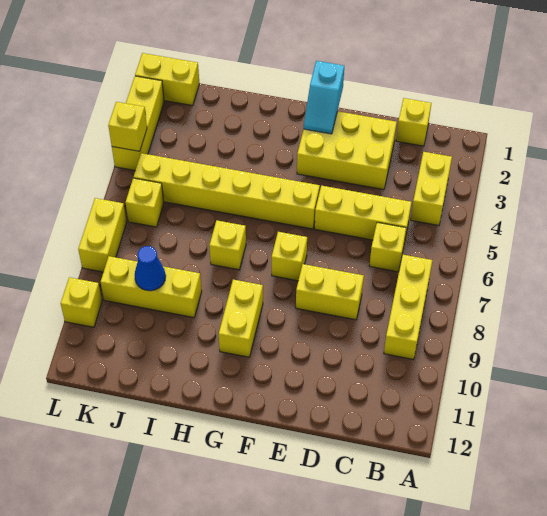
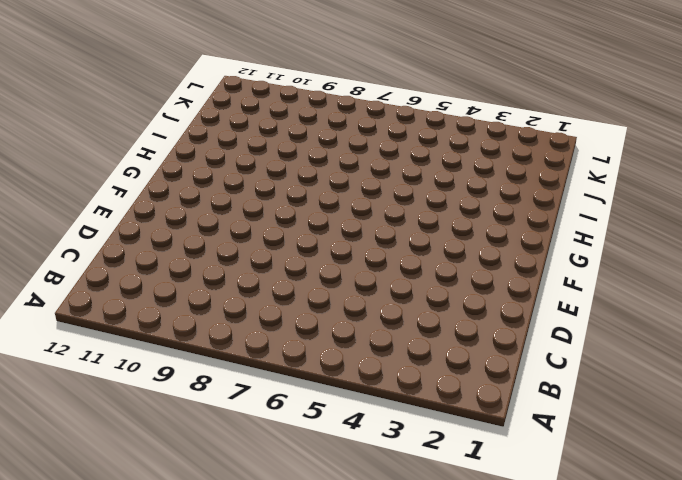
none -> yellow 1x2 brick [411,152,452,225]
none -> yellow 1x3 brick [384,255,432,359]
none -> yellow 1x1 brick [396,98,431,146]

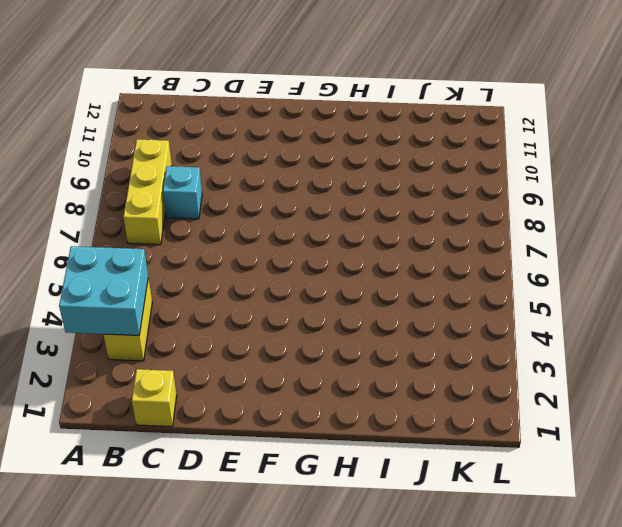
cyan 2x2 brick [59,246,148,335] -> none
cyan 1x1 brick [163,166,202,219] -> none
none -> yellow 1x3 brick [315,186,411,243]
none -> yellow 1x1 brick [370,222,406,272]
none -> yellow 2x3 brick [297,111,397,190]

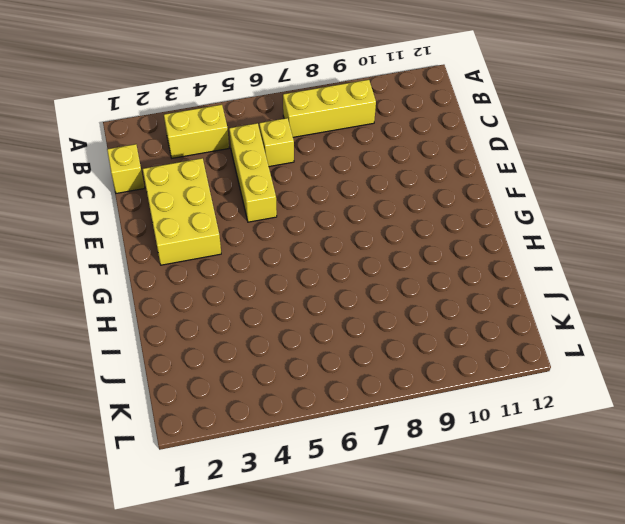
none -> yellow 1x2 brick [296,264,364,320]
none -> yellow 1x6 brick [134,153,320,229]
none -> yellow 1x1 brick [272,232,307,281]

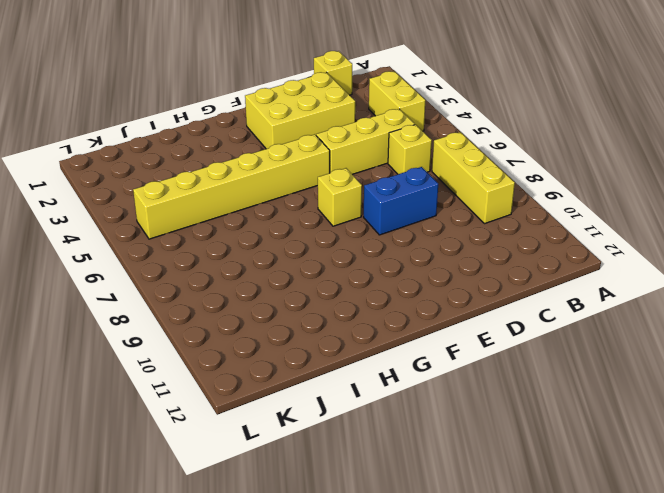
blue 1x2 brick [363,167,438,235] -> yellow 1x2 brick [296,264,364,320]
none -> yellow 1x2 brick [219,280,263,357]
none -> yellow 1x1 brick [209,221,246,270]
none -> yellow 1x3 brick [101,256,202,318]

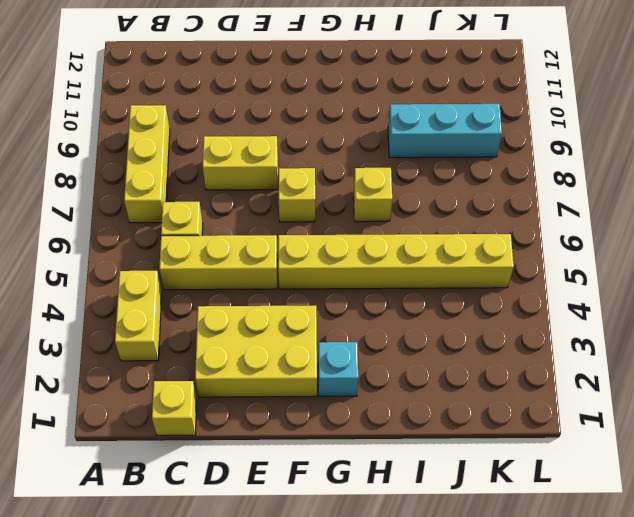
cyan 1x1 brick [318,342,358,396] -> none
cyan 1x3 brick [388,104,502,158] -> yellow 1x3 brick [101,256,202,318]
none -> yellow 1x2 brick [219,280,263,357]
none -> yellow 1x2 brick [135,53,199,106]
none -> yellow 1x1 brick [125,178,164,227]

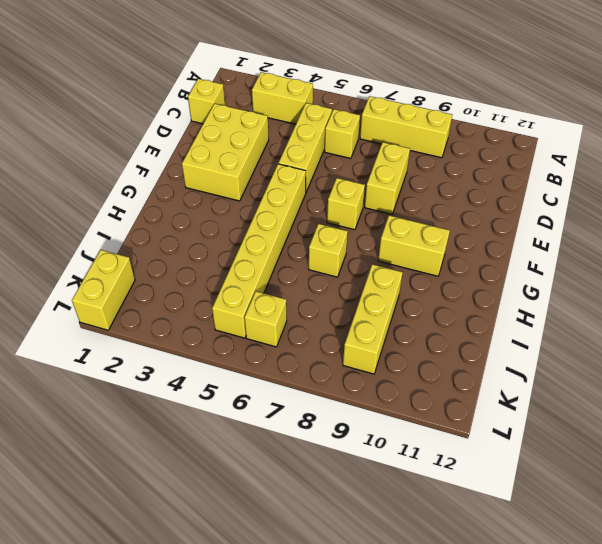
none -> yellow 1x3 brick [112,76,164,170]
none -> yellow 1x2 brick [78,198,127,272]
none -> yellow 1x1 brick [61,277,102,327]

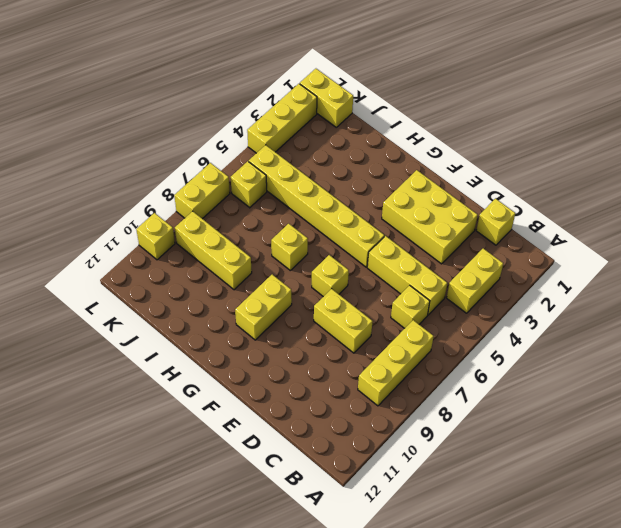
none -> cyan 1x2 slope [304,61,344,134]
none -> blue 1x1 cone [135,246,166,291]
none -> yellow 1x1 brick [108,102,147,151]

